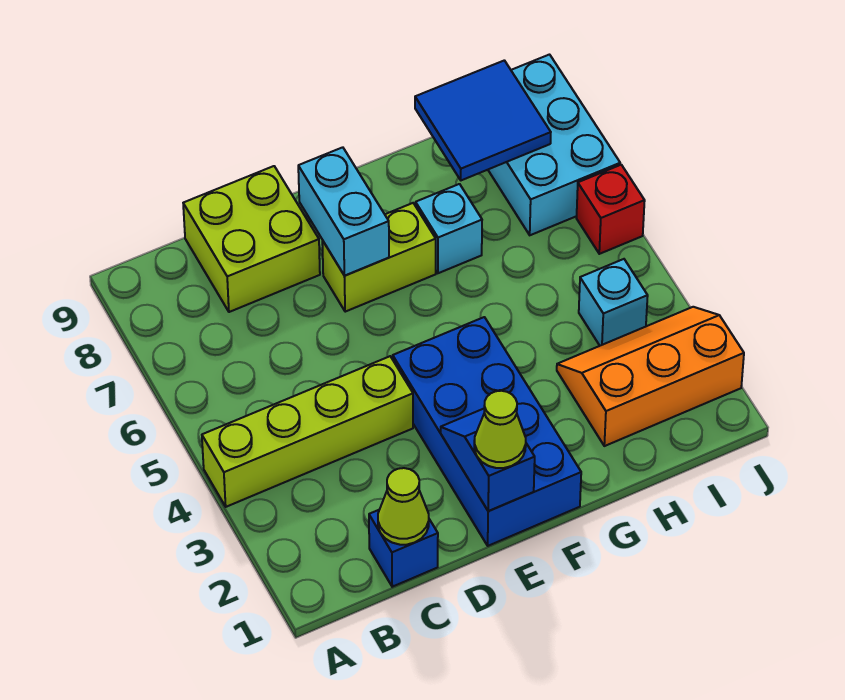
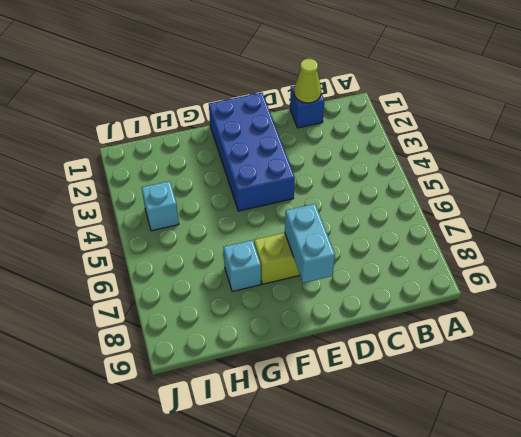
none -> lime 1x4 brick [202,356,413,507]
none -> lime 2x2 brick [183,166,320,312]
none -> orange 2x3 slope [557,307,744,446]

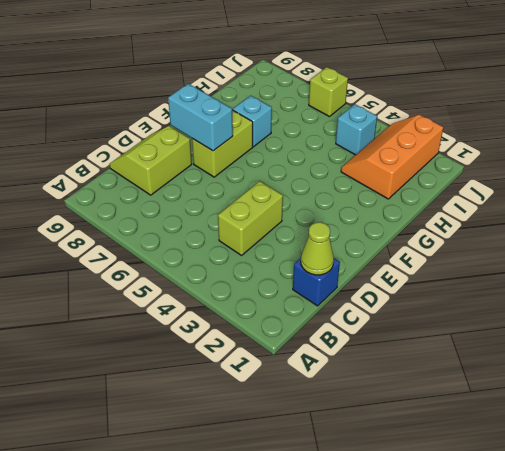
lime 1x2 brick [218,181,283,255] -> lime 1x4 brick [202,356,413,507]
lime 2x2 slope [110,126,192,195] -> lime 2x2 brick [183,166,320,312]
lime 1x1 brick [309,67,348,117] -> red 1x1 brick [577,165,645,254]
none -> blue 2x4 brick [393,317,581,546]
none -> cyan 2x3 brick [488,55,620,235]
none -> blue 1x2 slope [441,409,535,511]

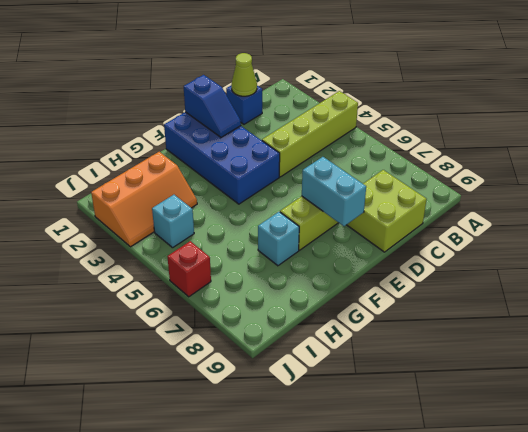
none -> cyan 2x3 brick [488,55,620,235]
none -> blue 2x2 tile [415,60,551,180]
none -> lime 1x1 cone [474,391,526,468]

